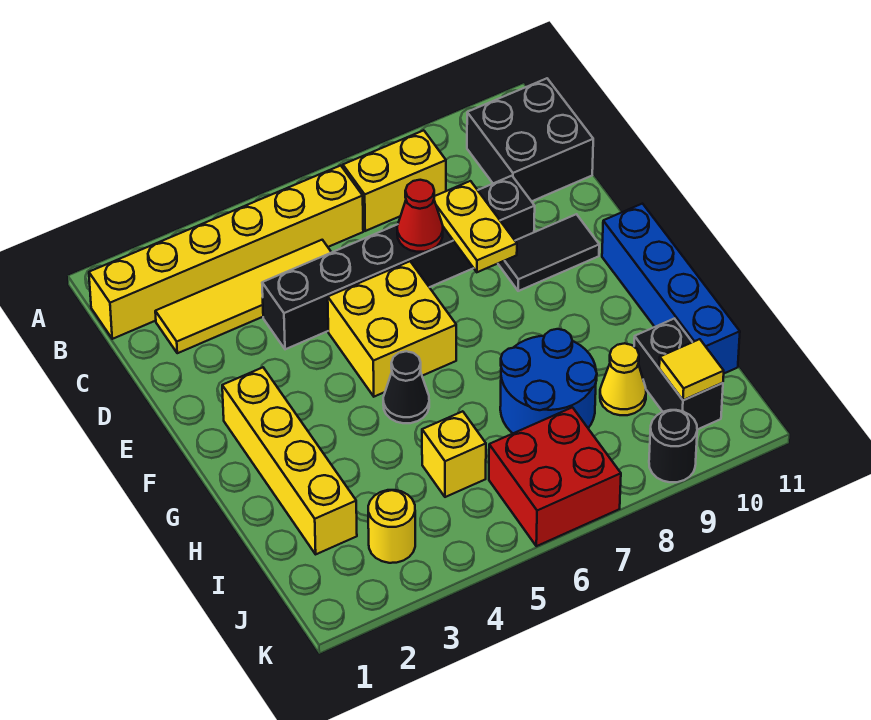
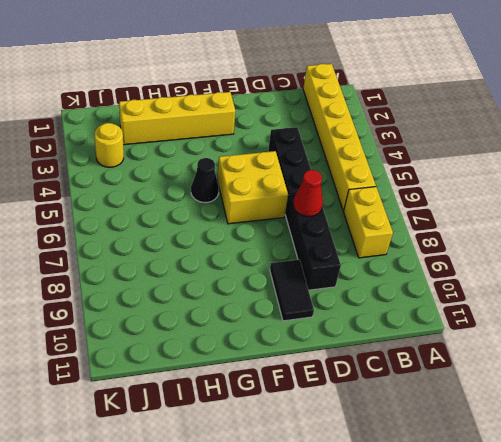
none -> black 2x2 brick [467,78,593,201]
none -> yellow 1x4 tile [155,240,331,353]
none -> blue 1x4 brick [602,204,740,373]

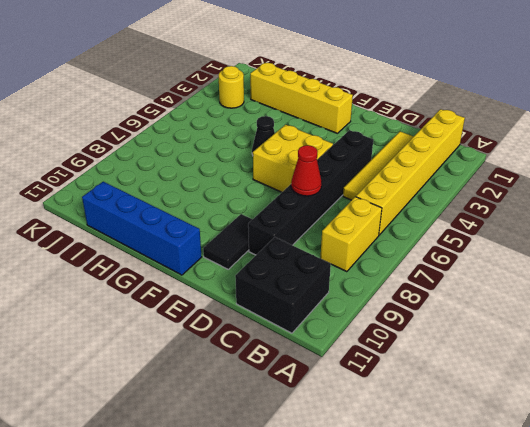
none -> blue 2x2 round brick [500,329,597,433]
none -> yellow 1x1 brick [422,411,486,497]
none -> yellow 1x1 cone [600,343,646,415]

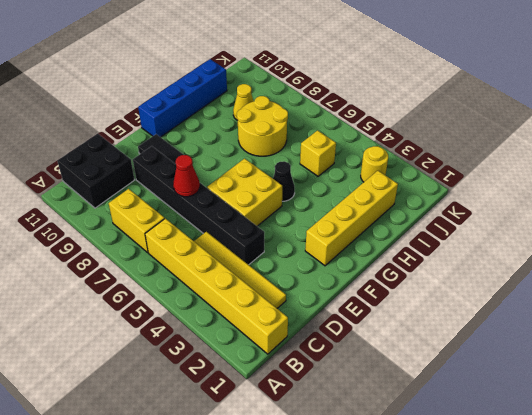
yellow 2x2 round brick [237,96,288,156] -> blue 2x2 round brick [500,329,597,433]
none -> black 1x2 brick [634,319,723,430]
none -> red 2x2 brick [489,407,621,546]
none -> black 1x1 round brick [649,410,697,482]

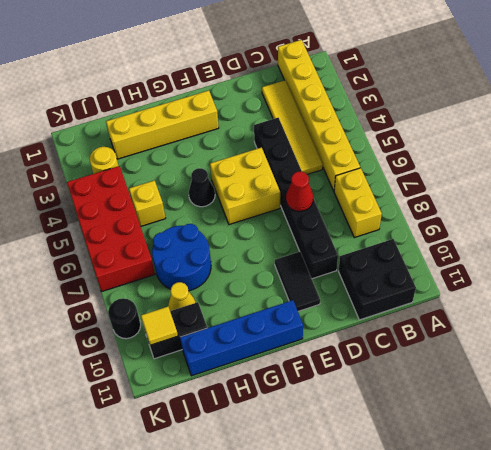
red 2x4 brick [67,166,155,292] -> red 2x2 brick [489,407,621,546]
none -> yellow 1x2 plate [434,181,517,272]

